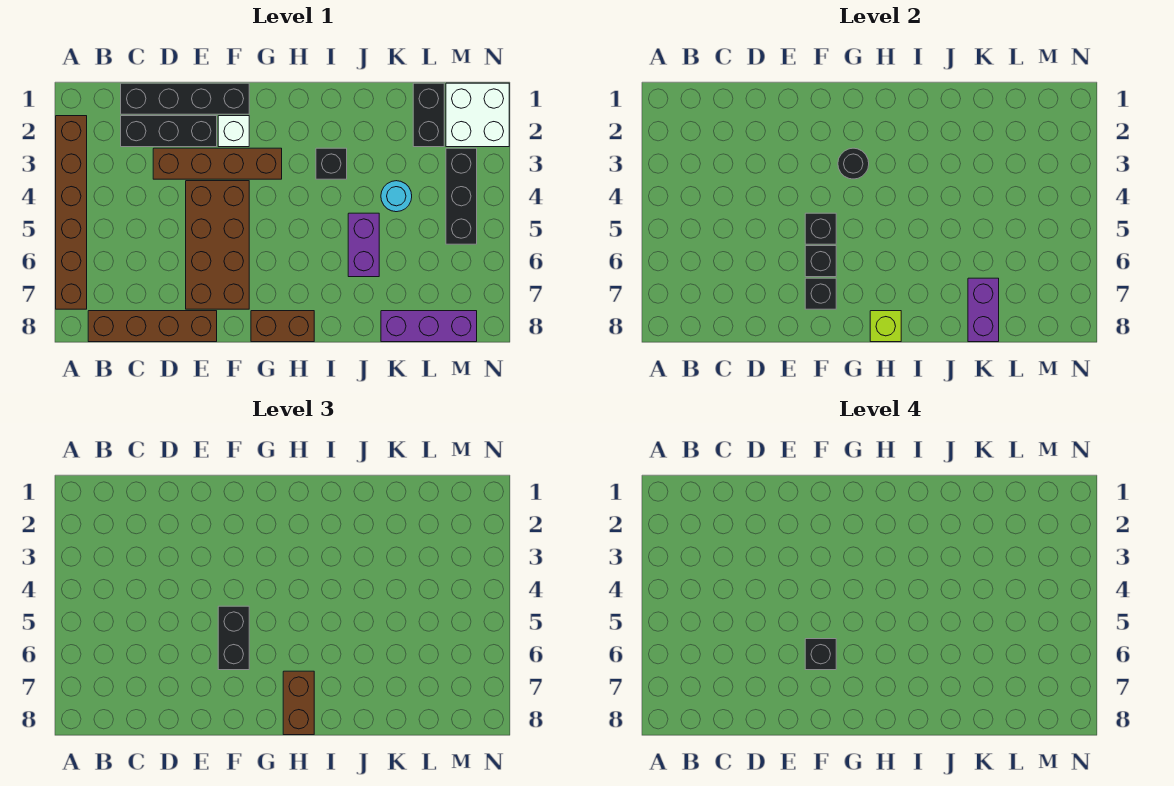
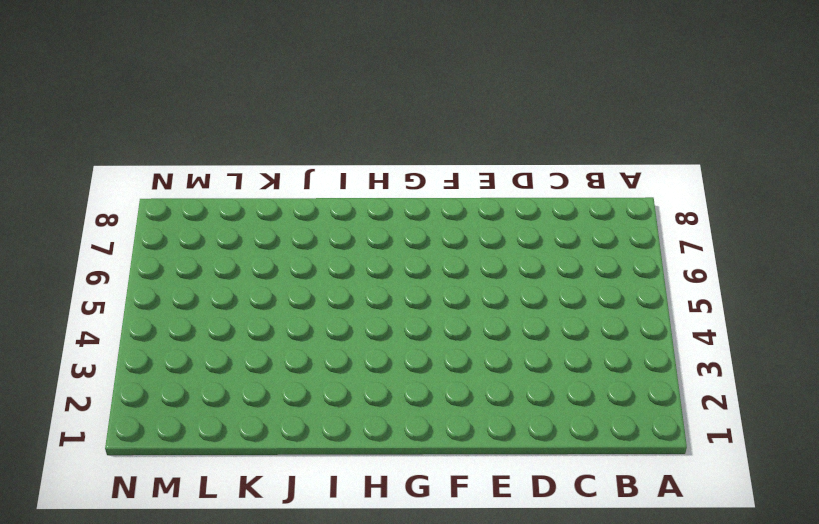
none -> brown 1x6 brick [56,116,87,309]
none -> brown 1x4 brick [88,311,217,342]
none -> black 1x4 brick [121,83,249,114]

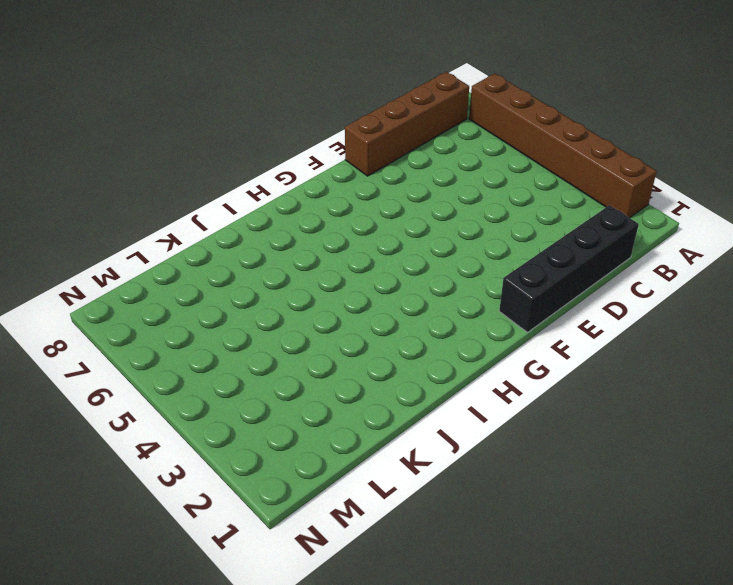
none -> black 1x3 brick [121,116,217,147]
none -> brown 1x4 brick [153,148,282,179]
none -> brown 2x4 brick [186,181,249,309]

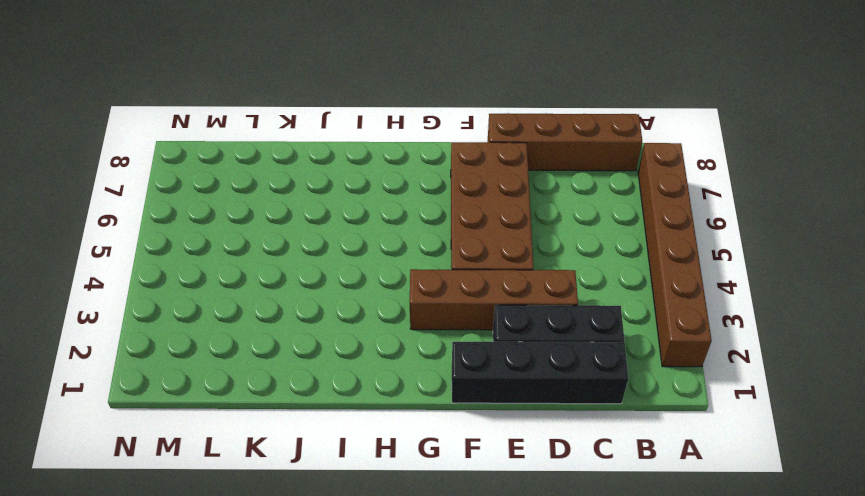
none -> white 1x1 brick [218,116,249,147]
none -> brown 1x2 brick [251,311,314,342]
none -> black 1x1 brick [316,148,347,179]

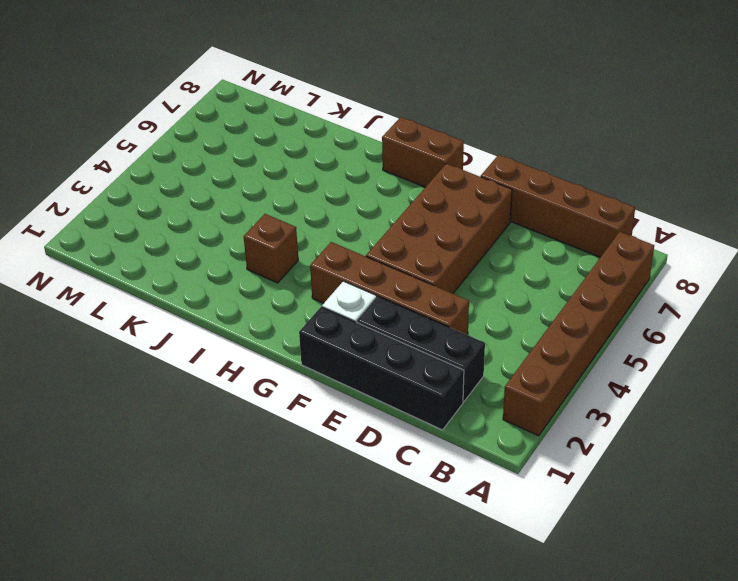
brown 1x1 brick [244,214,298,283] -> black 1x1 brick [316,148,347,179]
none -> purple 1x2 brick [348,213,379,277]
none -> cyan 1x1 round brick [381,181,412,212]
none -> purple 1x3 brick [381,311,477,342]

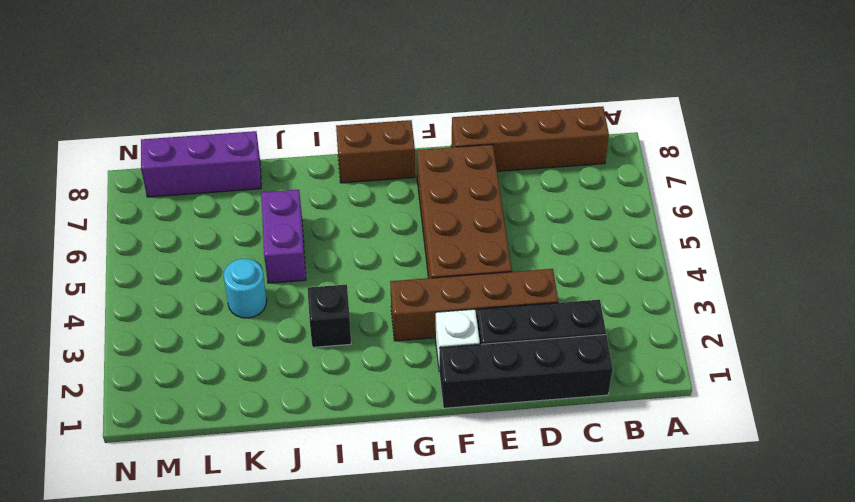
none -> brown 1x6 brick [56,116,87,309]
none -> black 1x2 brick [413,83,444,147]
none -> white 2x2 brick [446,83,509,147]

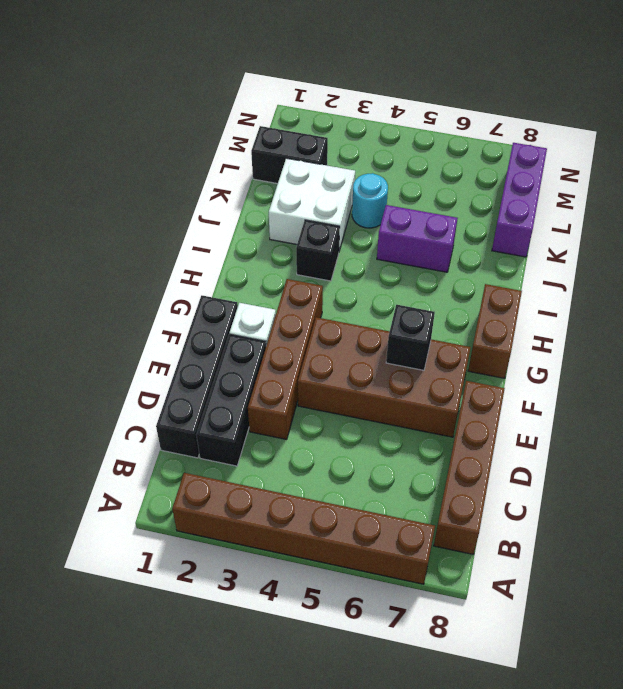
white 2x2 brick [269,158,355,251] -> white 2x2 brick moved to [446,83,509,147]
none -> black 1x3 brick [446,148,477,244]
none -> black 1x1 brick [805,213,836,244]
none -> black 1x1 brick [805,278,836,309]

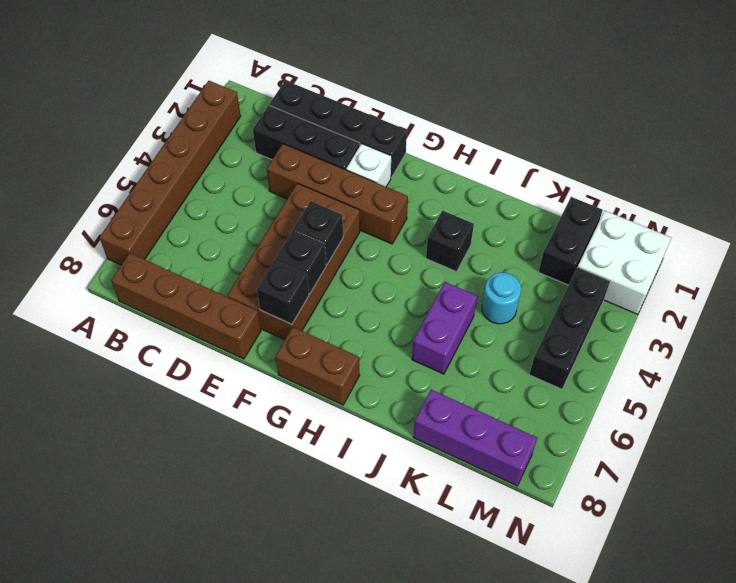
none -> black 1x1 round brick [838,148,869,179]
none -> lime 1x1 brick [870,311,901,342]
none -> purple 1x2 brick [968,278,999,342]

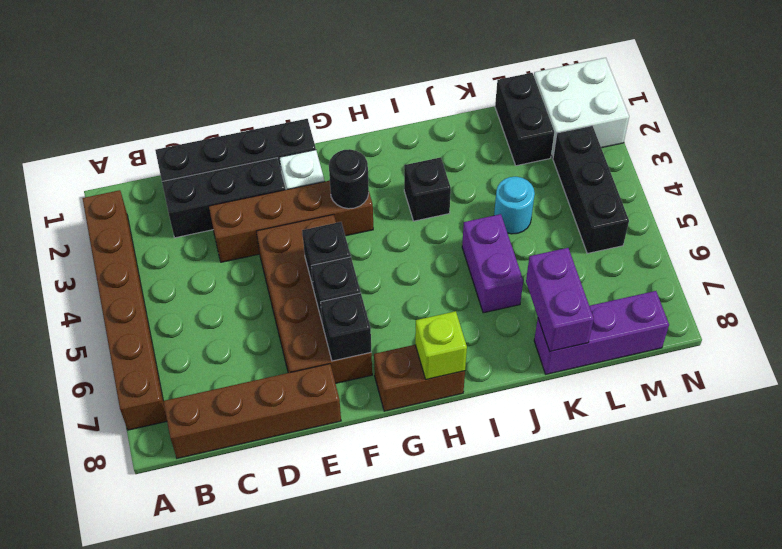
none -> black 1x2 brick [218,606,249,670]
none -> brown 1x2 brick [283,671,314,735]
none -> black 1x1 brick [805,639,836,670]

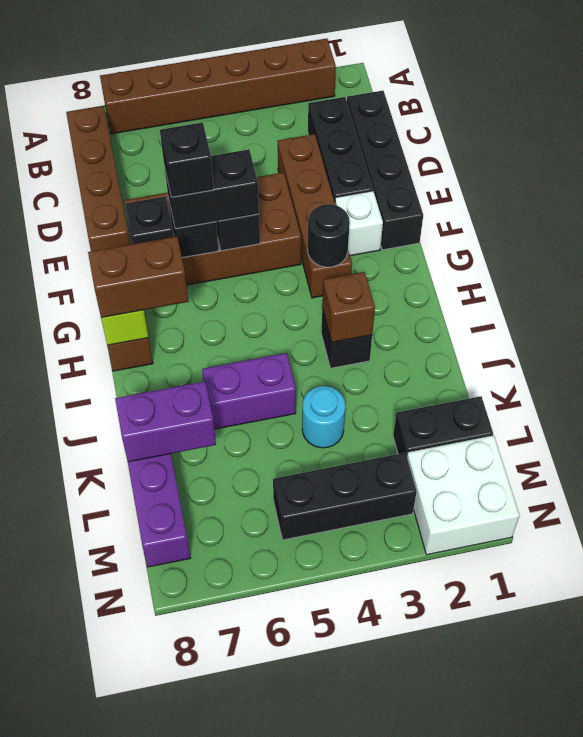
brown 1x1 brick [322,272,375,342] -> none

